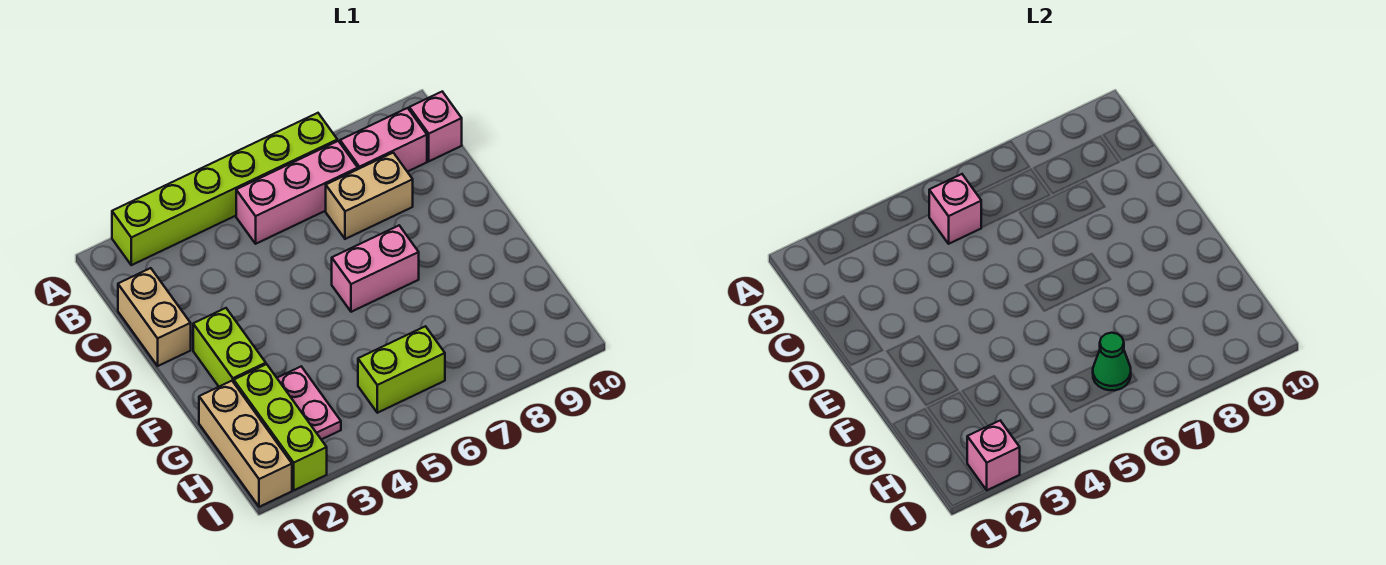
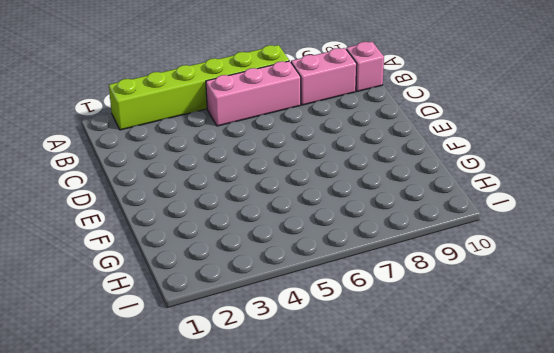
none -> tan 1x2 brick [118,268,191,366]
none -> tan 1x2 brick [326,153,413,239]
none -> lime 1x2 brick [193,308,266,386]

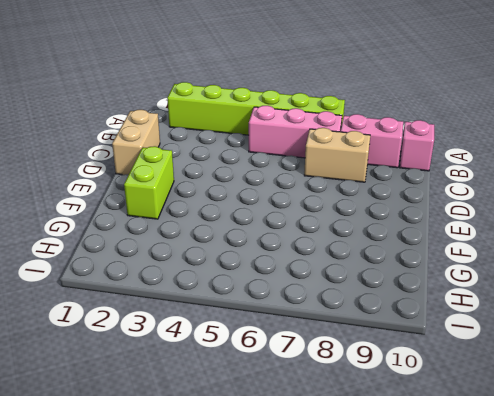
none -> pink 1x2 brick [332,226,419,312]
none -> tan 1x3 brick [199,381,292,507]
none -> lime 1x3 brick [234,364,327,490]

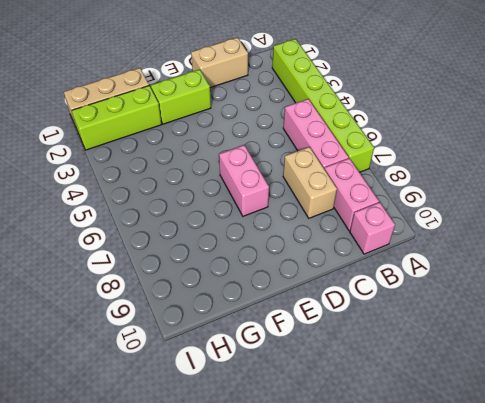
none -> pink 1x2 plate [277,367,341,440]
none -> lime 1x2 brick [358,326,445,413]
none -> pink 1x1 brick [929,174,981,244]

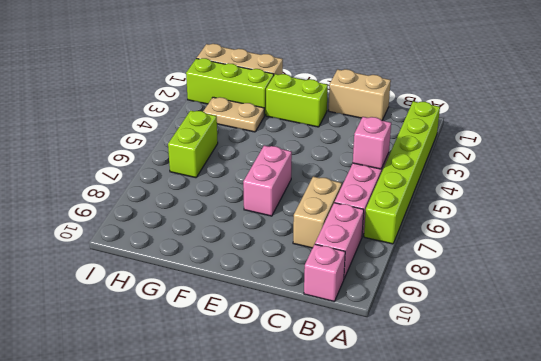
tan 1x2 plate [203,97,264,132] -> pink 1x2 plate [277,367,341,440]
none -> green 1x1 cone [1093,333,1131,390]
none -> pink 1x1 brick [967,421,1020,490]

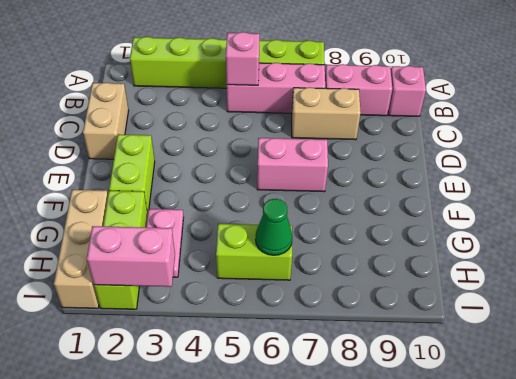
pink 1x2 brick [87,226,175,287] -> pink 1x1 brick [967,421,1020,490]

